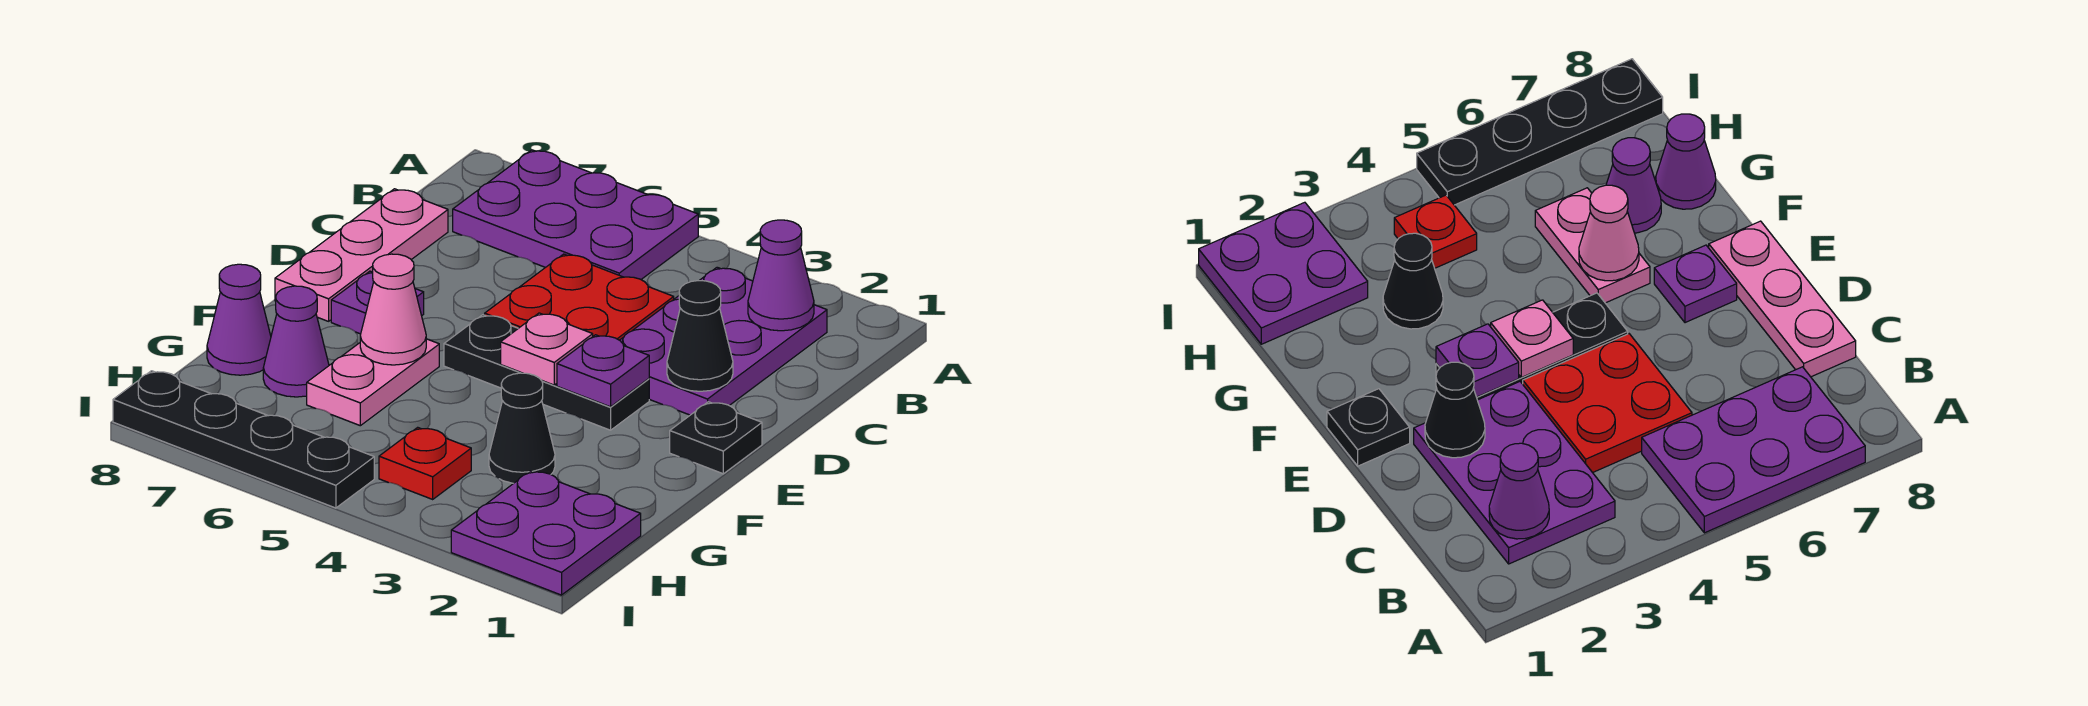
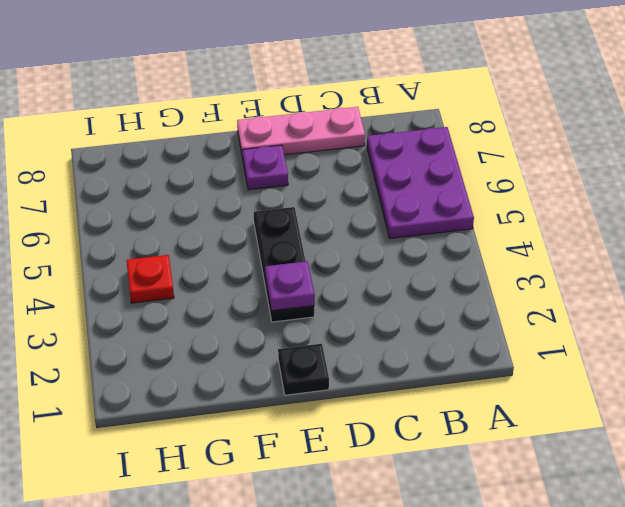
none -> purple 2x3 plate [620,267,827,415]
none -> red 2x2 plate [485,254,674,340]
none -> pink 1x2 plate [307,339,439,426]

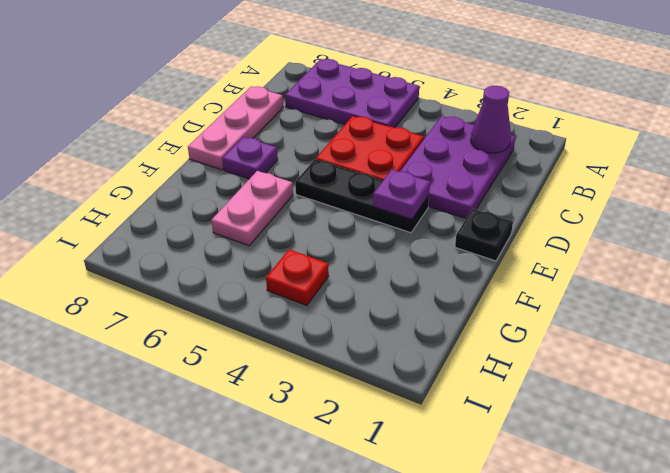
none -> black 1x1 cone [489,373,555,483]
none -> purple 1x1 cone [263,286,329,397]
none -> purple 1x1 cone [207,264,271,375]

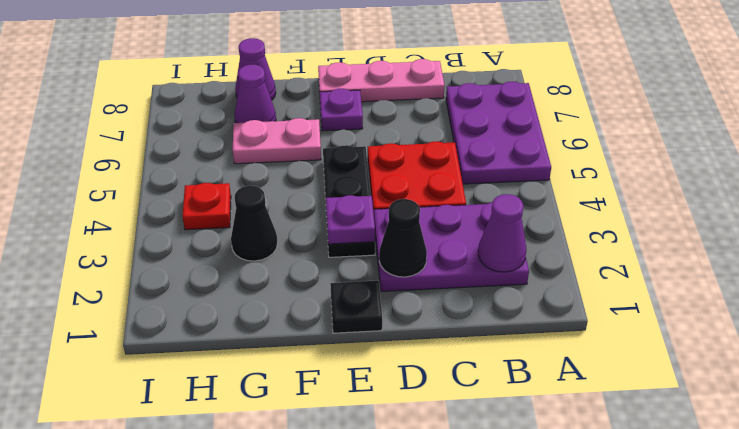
none -> purple 2x2 plate [451,471,641,595]
none -> black 1x4 plate [113,371,374,508]
none -> pink 1x1 plate [501,313,593,385]

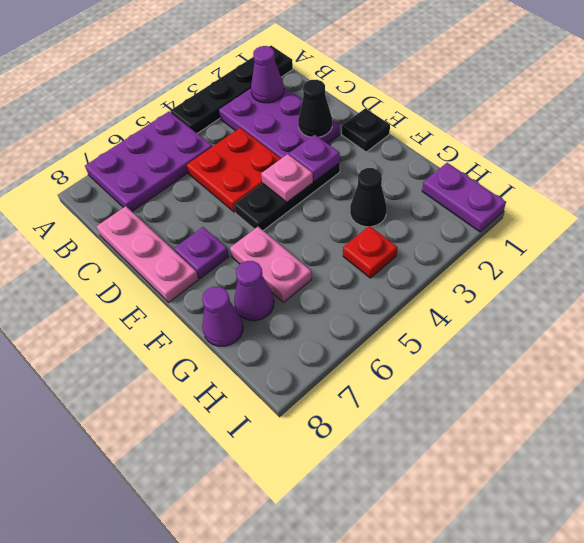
black 1x4 plate [171,46,293,134] -> black 1x4 plate moved to [113,371,374,508]
purple 1x2 plate [422,163,506,232] -> purple 2x2 plate [451,471,641,595]
none -> pink 1x1 cone [360,254,426,365]

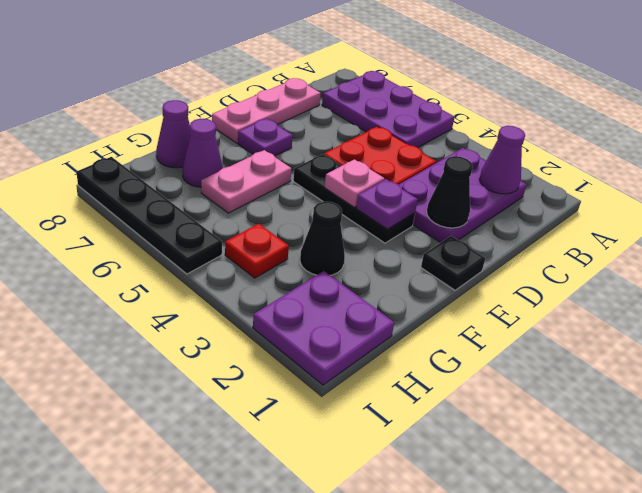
none -> pink 1x1 cone [360,254,426,365]

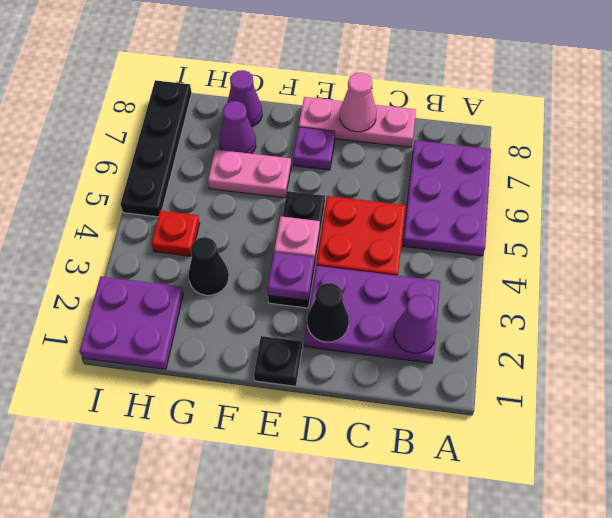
pink 1x1 cone [340,73,376,132] -> pink 1x1 cone moved to [360,254,426,365]

